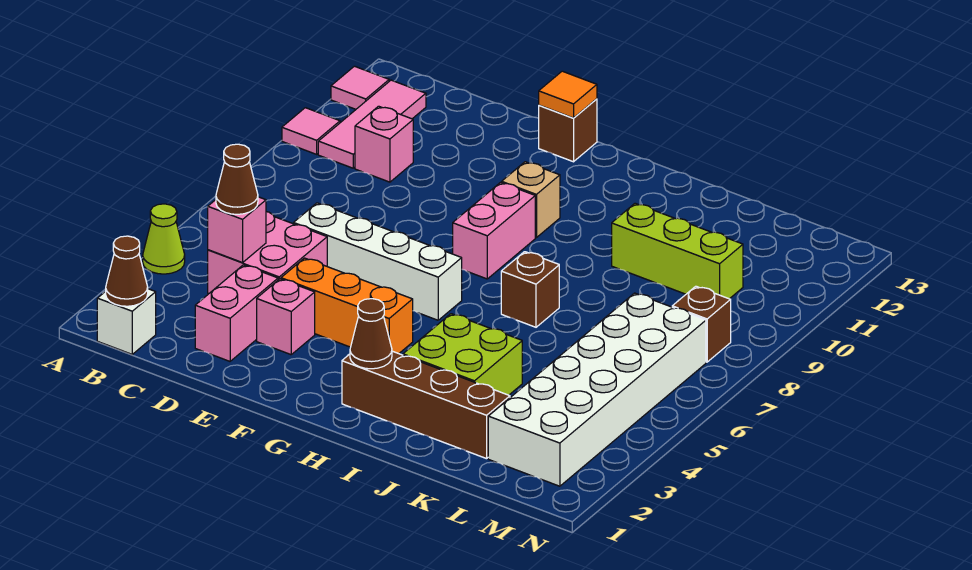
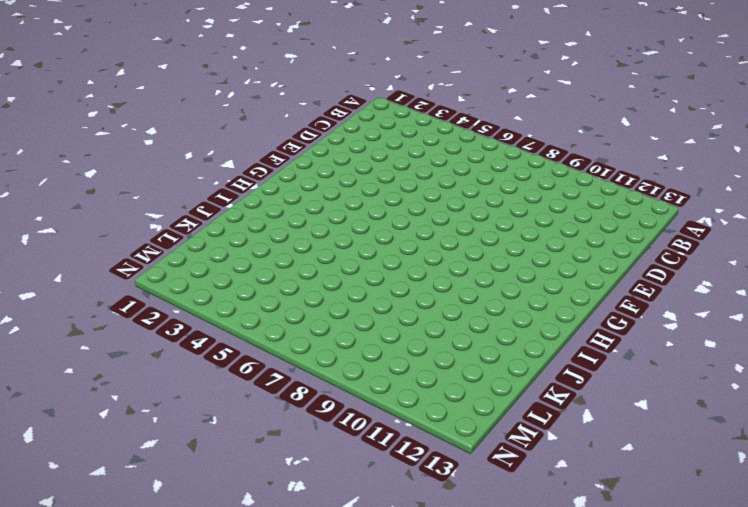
none -> lime 1x1 cone [143,204,185,274]
none -> pink 1x1 tile [282,108,340,154]
none -> pink 1x1 tile [331,66,389,109]

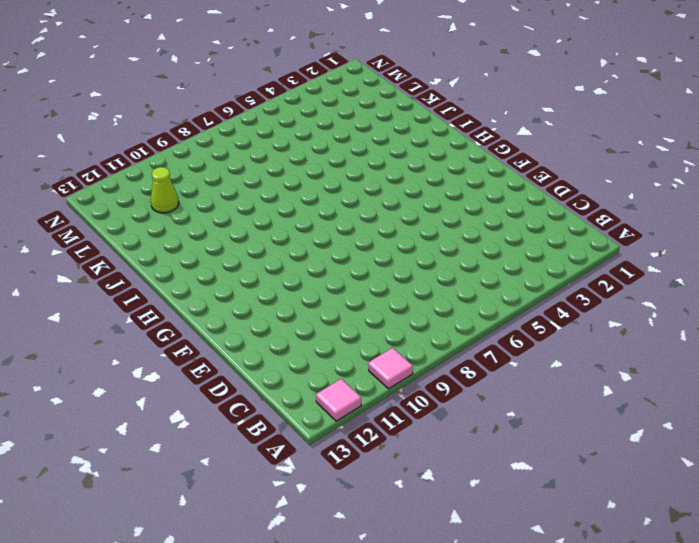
lime 1x1 cone [151,167,179,213] -> lime 1x1 cone moved to [143,204,185,274]
none -> white 1x1 brick [97,289,156,354]
none -> pink 1x3 tile [318,80,426,168]
none -> pink 2x2 brick [208,212,327,293]

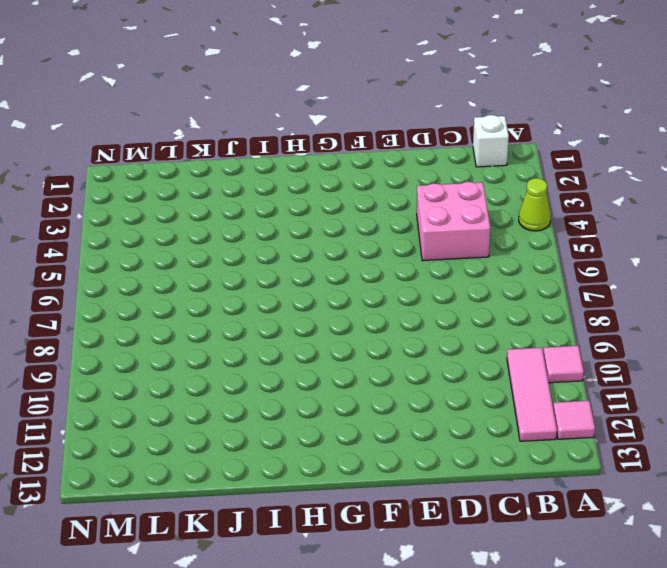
none -> pink 1x1 brick [355,106,413,182]
none -> pink 1x2 brick [195,265,278,361]
none -> white 1x4 brick [294,203,462,320]

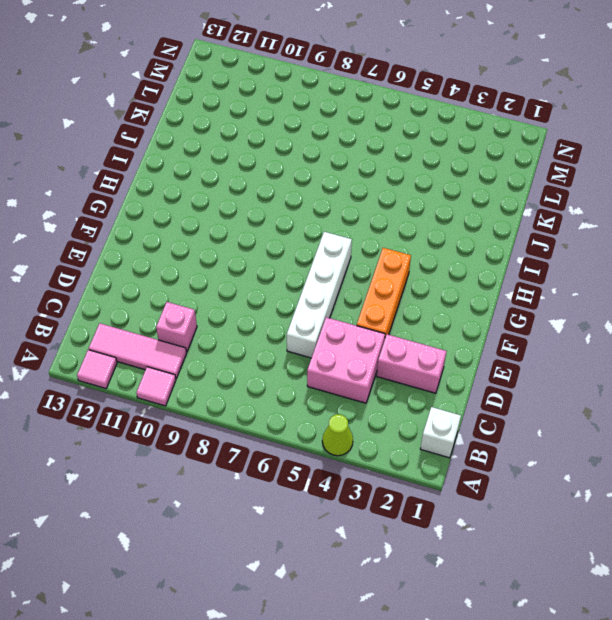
none -> pink 1x1 brick [257,279,315,355]
none -> brown 1x1 brick [539,99,597,162]
none -> pink 1x2 brick [453,182,535,279]

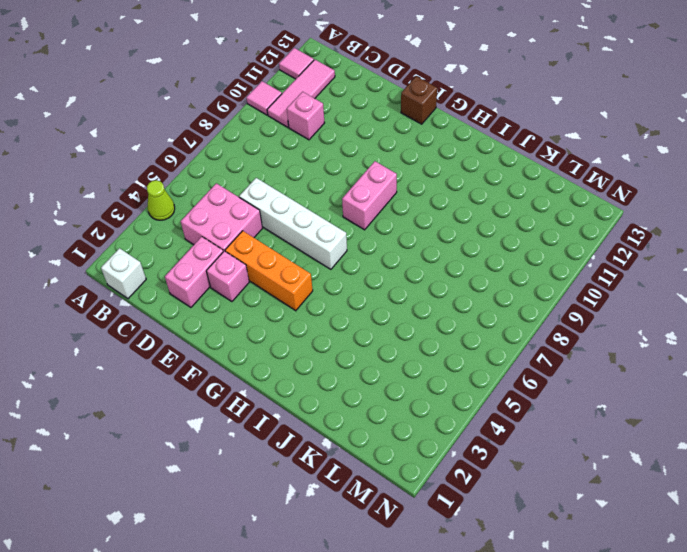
none -> tan 1x1 brick [502,162,560,238]
none -> brown 1x4 brick [342,351,510,459]
none -> lime 2x2 brick [403,314,522,395]

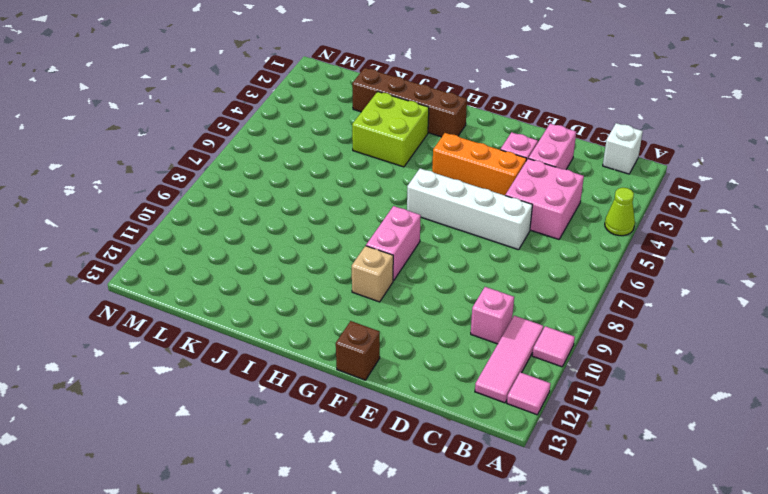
none -> brown 1x1 brick [501,252,559,327]
none -> lime 1x3 brick [612,203,743,299]
none -> white 2x6 brick [488,293,706,486]

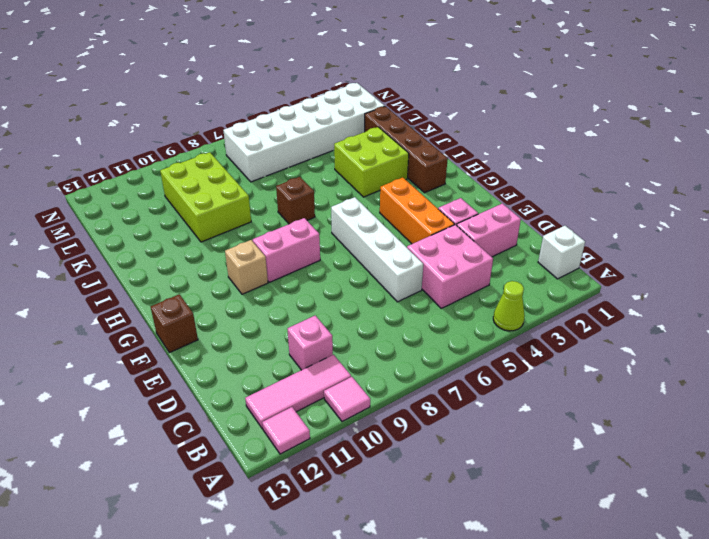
lime 2x3 brick [160,152,251,242] -> lime 1x3 brick [612,203,743,299]
none -> brown 1x1 brick [672,286,731,362]
none -> brown 1x1 cone [106,236,148,306]
none -> pink 1x1 brick [208,197,266,263]

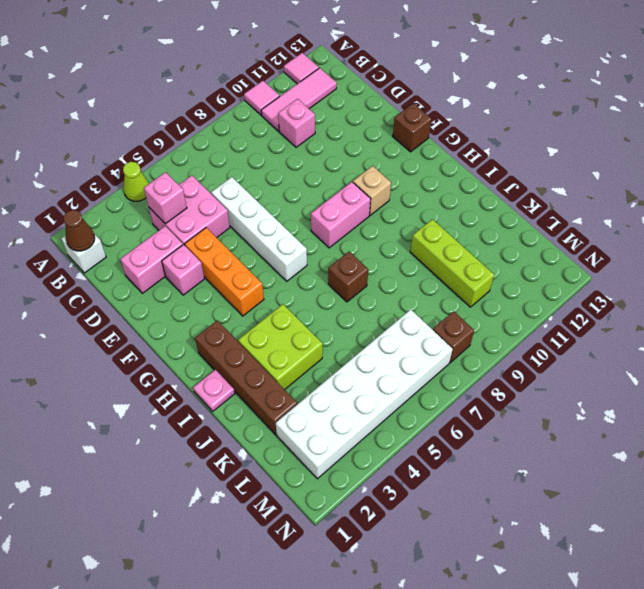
pink 1x1 plate [193,370,235,411] -> none
none -> orange 1x1 tile [539,71,597,118]
none -> brown 1x1 cone [350,299,392,369]
none -> brown 1x1 cone [216,144,258,214]

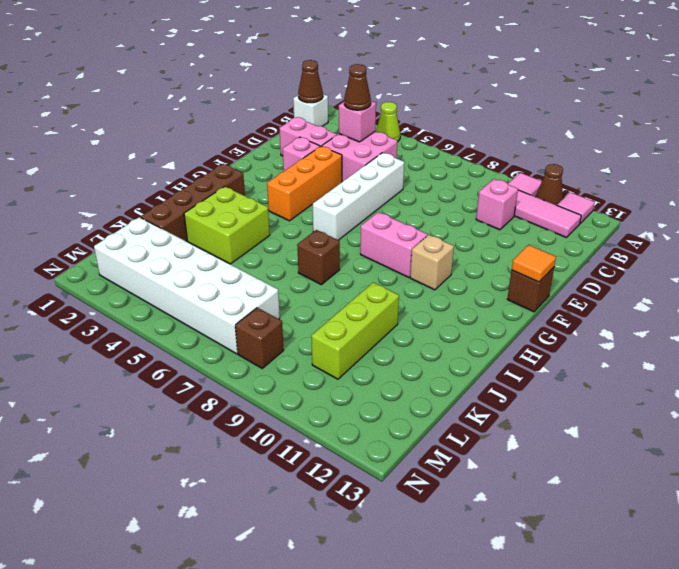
brown 1x1 cone [536,164,563,205] -> brown 1x1 cone moved to [350,299,392,369]

